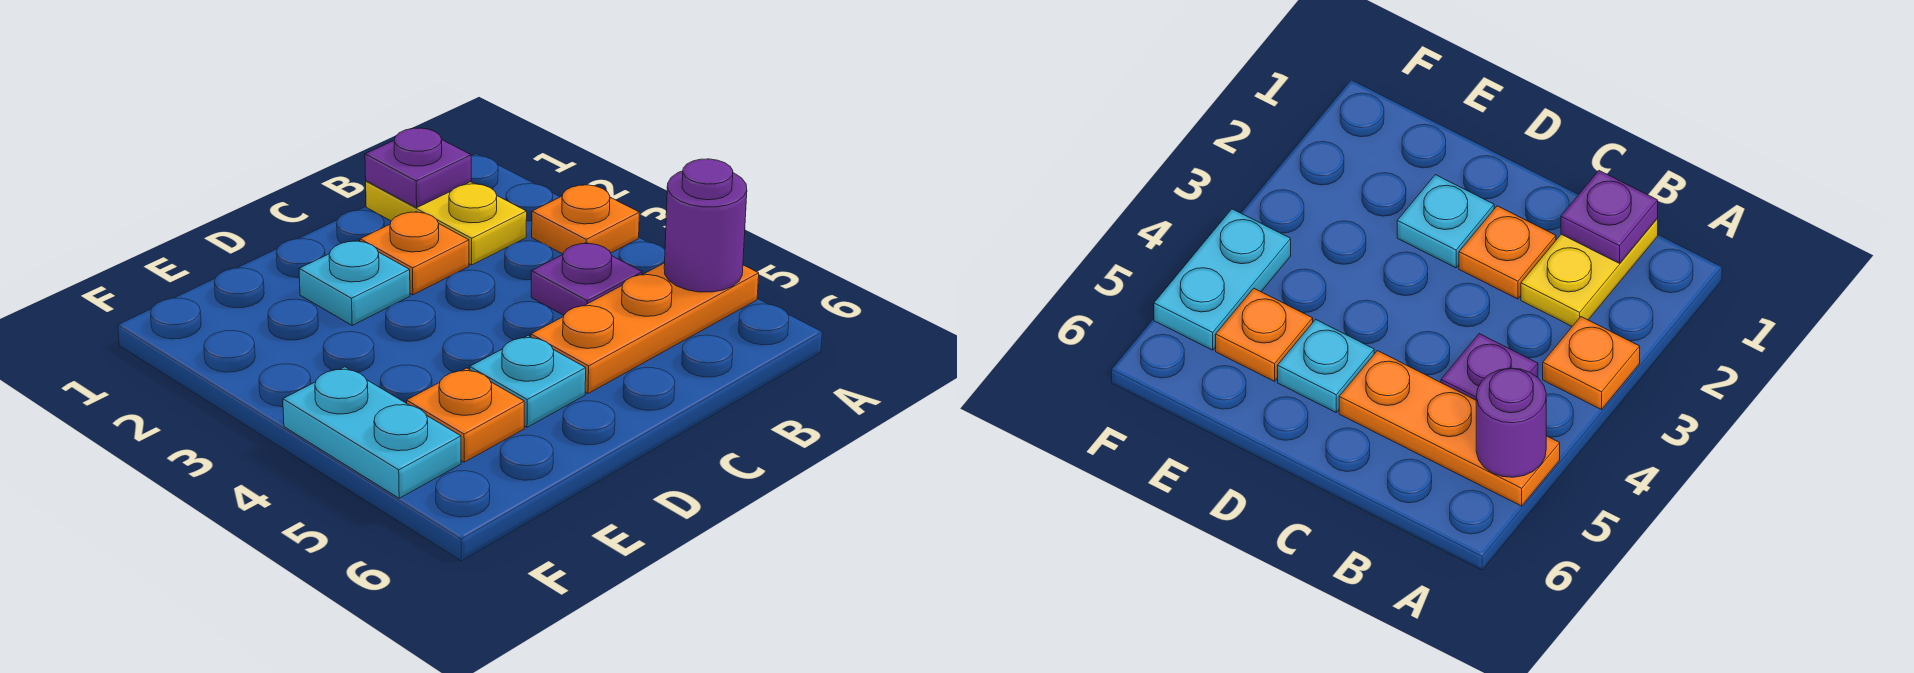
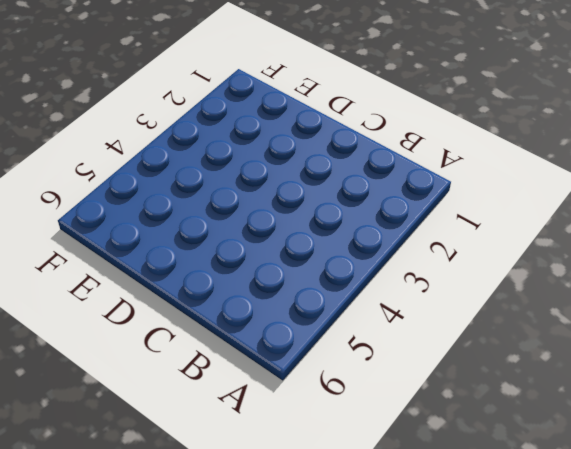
none -> orange 1x1 plate [532,185,639,254]
none -> orange 1x3 plate [531,263,759,393]

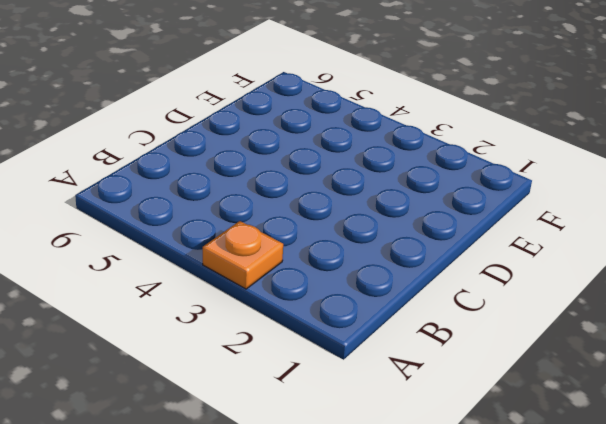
none -> orange 1x3 plate [531,263,759,393]
none -> yellow 1x2 plate [366,181,527,265]

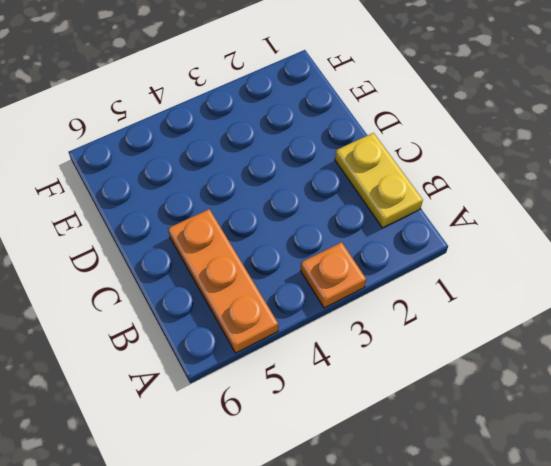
yellow 1x2 plate [335,133,423,228] -> yellow 1x2 plate turned to [366,181,527,265]
none -> purple 1x1 plate [531,242,642,315]
none -> orange 1x1 plate [360,212,469,295]

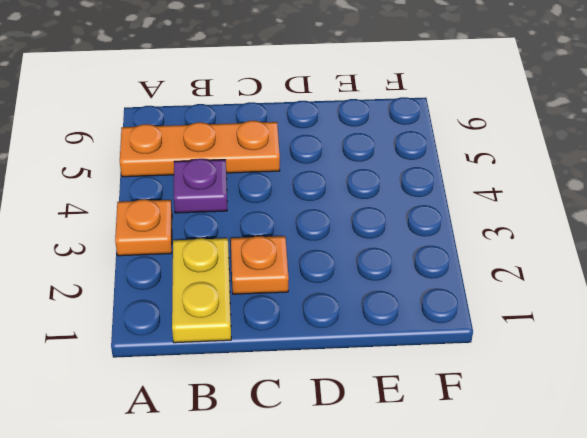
none -> cyan 1x1 plate [299,240,410,325]
none -> cyan 1x1 plate [470,336,586,427]

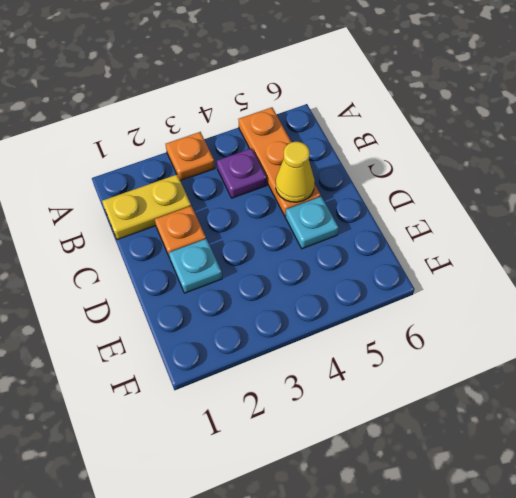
yellow 1x1 cone [276,142,315,202] -> none
none -> orange 1x1 plate [407,368,524,462]
none -> cyan 1x2 plate [283,367,461,498]

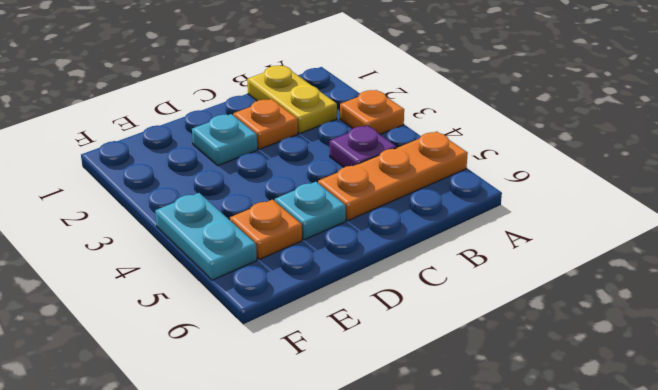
none -> purple 1x1 round brick [664,159,747,292]
none -> purple 1x1 plate [365,128,471,208]

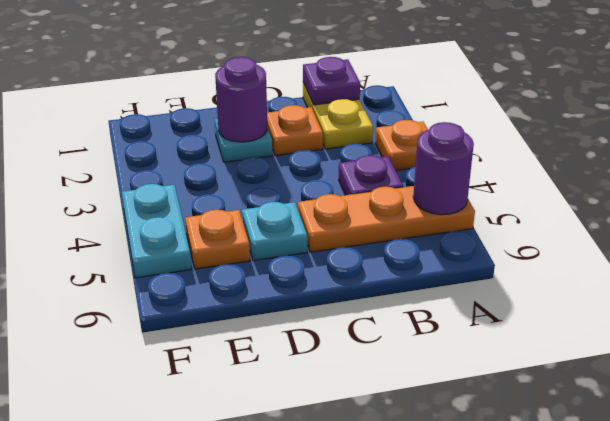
purple 1x1 round brick [215,57,267,142] -> none

